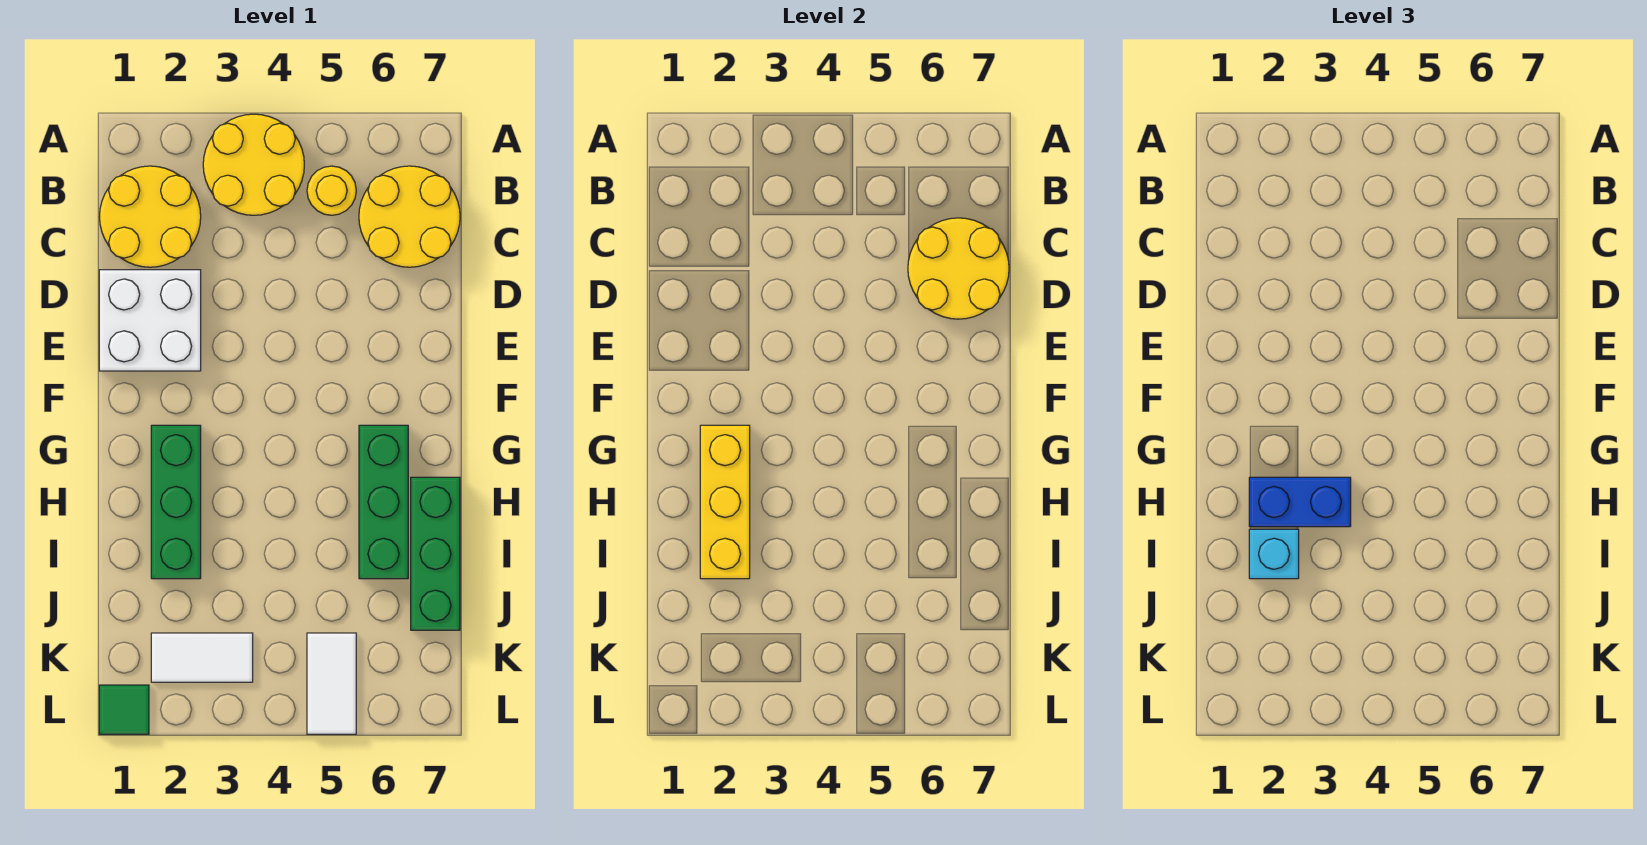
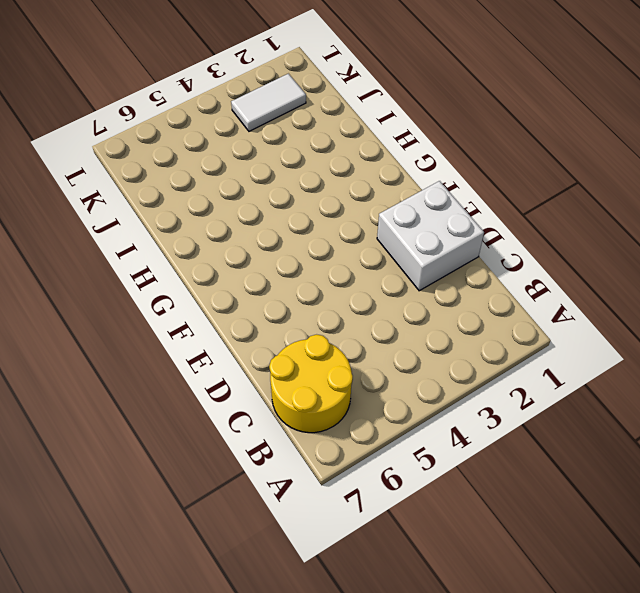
none -> yellow 2x2 round brick [203,114,304,215]
none -> yellow 2x2 round brick [99,166,201,267]
none -> yellow 1x1 round brick [307,166,356,215]

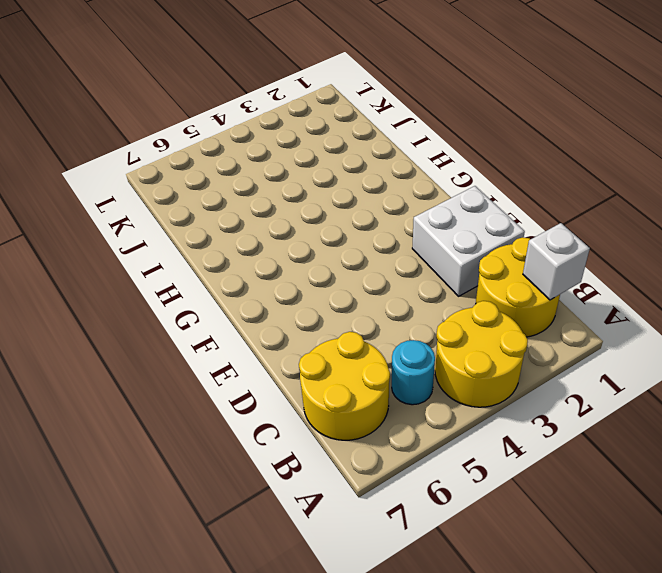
white 1x1 brick [523,223,590,300] -> none
cyan 1x1 round brick [392,340,435,405] -> yellow 1x1 round brick [307,166,356,215]
none -> green 1x3 brick [151,425,201,579]
none -> green 1x3 brick [359,425,408,579]
none -> green 1x3 brick [411,477,460,630]

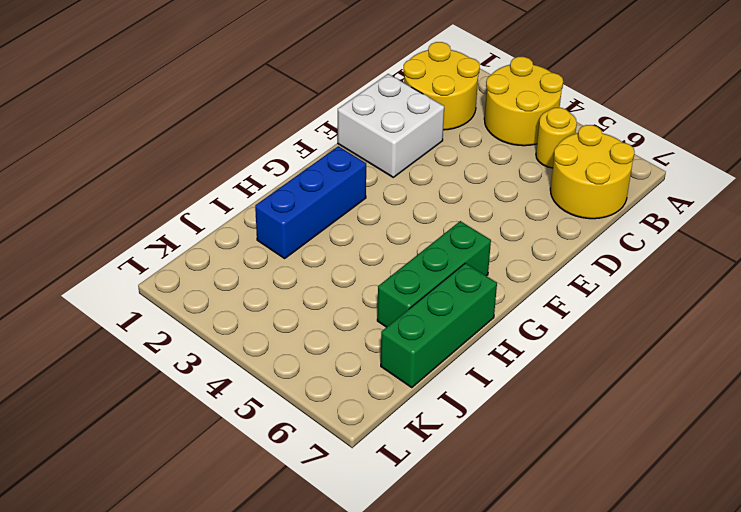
blue 1x3 brick [255,146,366,258] -> green 1x3 brick [151,425,201,579]
none -> white 1x2 tile [151,633,253,682]
none -> white 1x2 tile [307,633,356,734]
none -> green 1x1 tile [99,685,149,734]

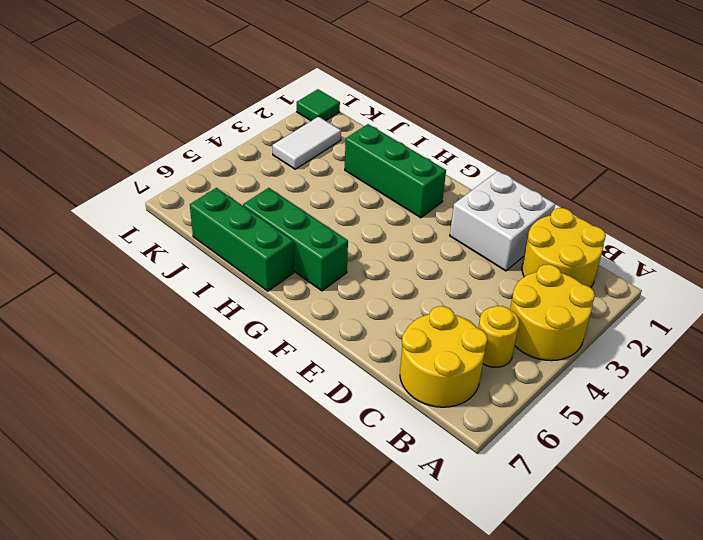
none -> white 1x2 tile [307,633,356,734]
none -> yellow 2x2 round brick [908,218,1009,319]
none -> yellow 1x3 brick [700,425,750,579]

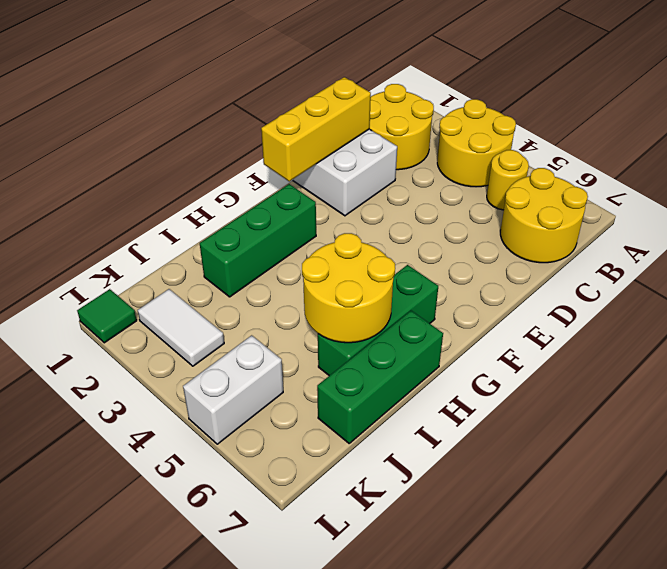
yellow 1x3 brick [261,77,371,181] -> yellow 1x3 brick moved to [700,425,750,579]
yellow 2x2 round brick [302,233,395,343] -> yellow 2x2 round brick moved to [908,218,1009,319]
white 1x2 brick [183,335,283,444] -> white 1x2 tile [307,633,356,734]
none -> blue 1x2 brick [1249,477,1351,527]
none -> cyan 1x1 brick [1249,529,1299,579]

